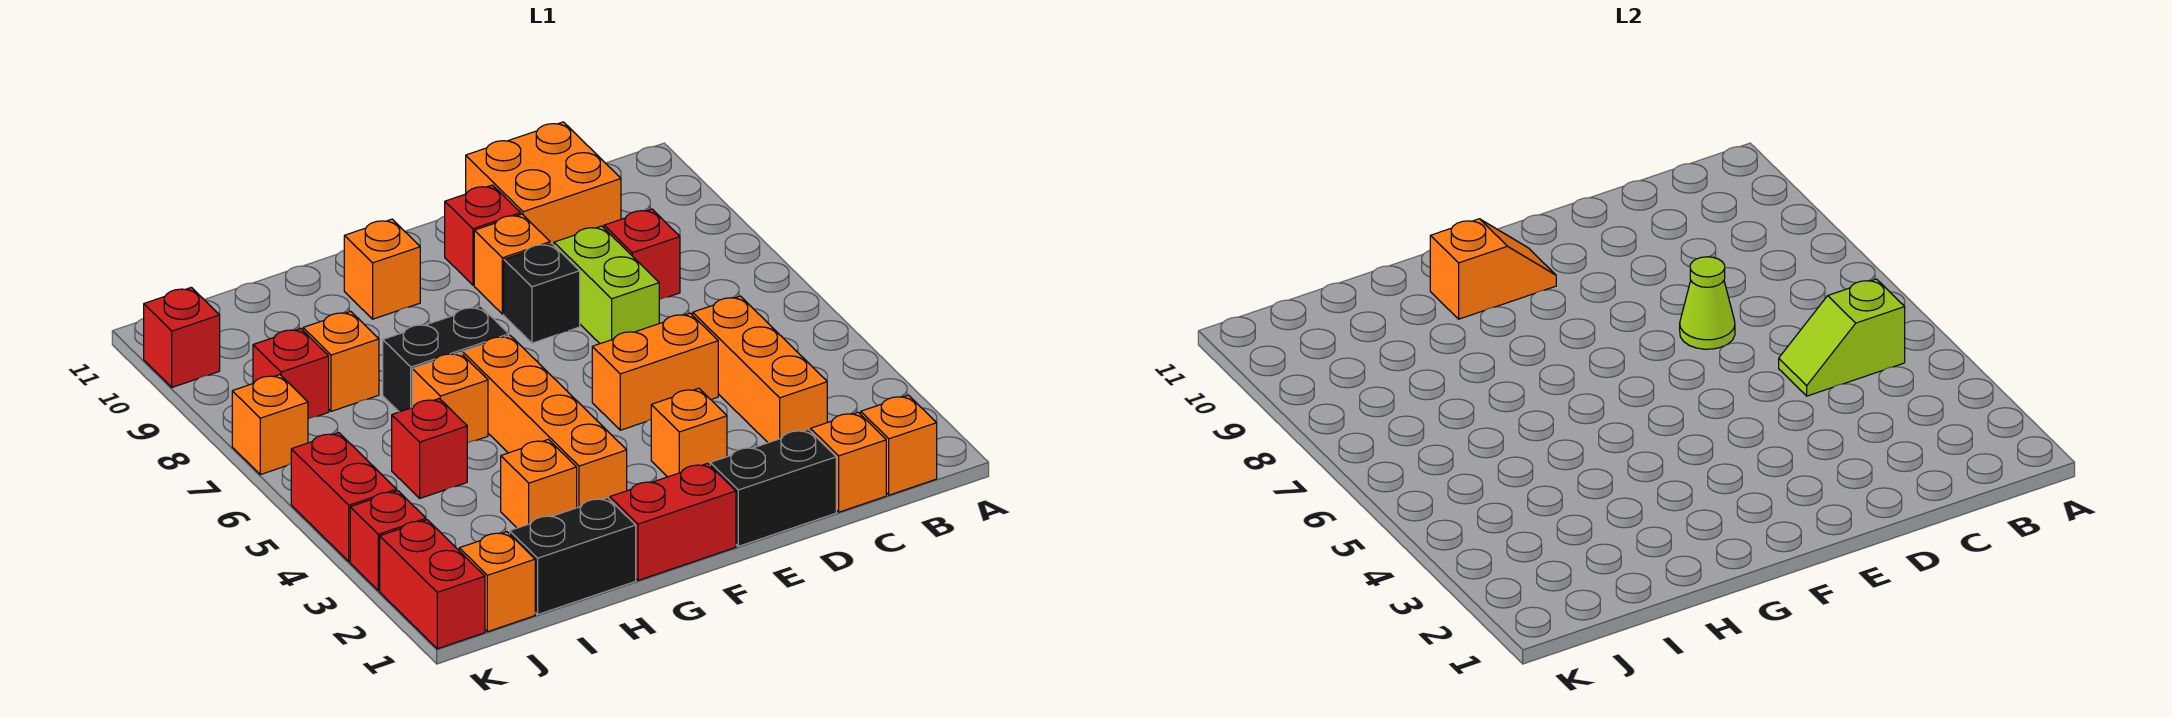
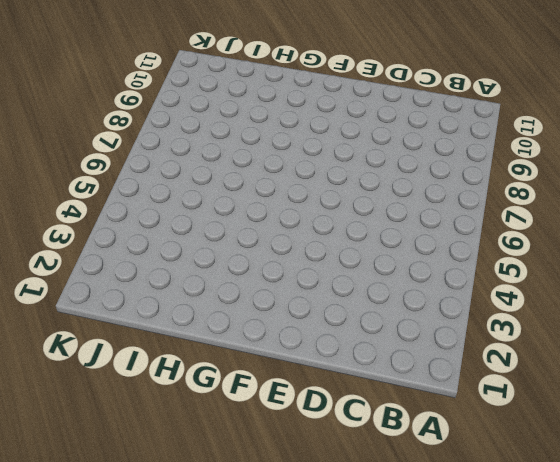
none -> orange 1x1 brick [861,395,937,495]
none -> orange 1x1 brick [811,412,886,512]
none -> orange 1x3 brick [693,296,827,443]
none -> red 1x1 brick [604,209,680,300]

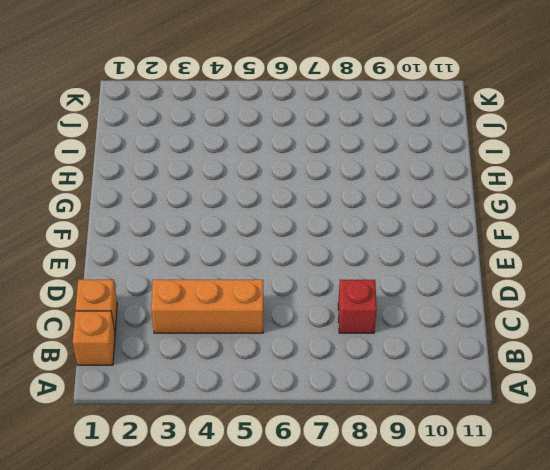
none -> orange 2x2 brick [466,122,621,245]
none -> black 1x2 brick [710,429,836,546]
none -> orange 1x2 brick [592,313,718,430]
none -> lime 1x2 brick [554,226,659,344]

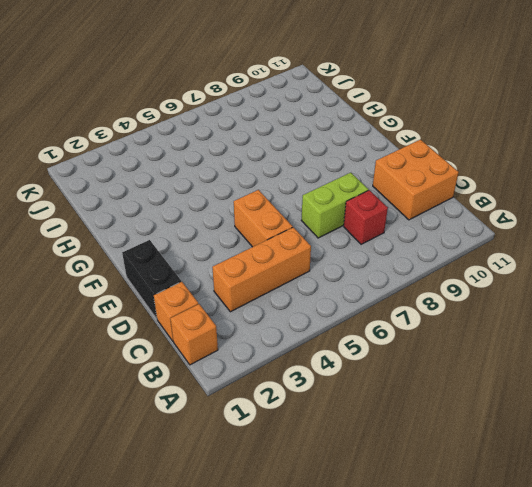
none -> orange 1x1 brick [651,388,727,477]
none -> black 1x1 brick [504,243,580,343]
none -> orange 1x1 brick [474,214,550,314]
none -> red 1x1 brick [445,185,521,285]

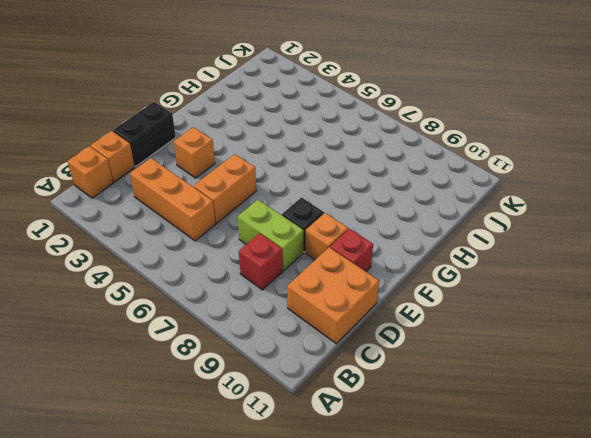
none -> red 1x2 brick [610,463,736,580]
none -> orange 1x4 brick [462,335,627,508]
none -> black 1x2 brick [383,306,509,412]
none -> orange 1x1 brick [344,219,420,319]

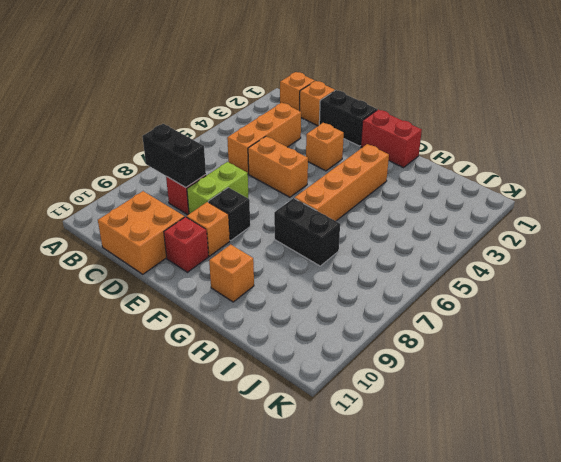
black 1x2 brick [143,124,206,187] -> black 1x2 brick moved to [510,498,636,614]
none -> orange 1x1 brick [501,439,577,528]
none -> orange 1x1 brick [412,352,488,443]
none -> red 1x1 brick [392,399,467,498]
none -> orange 1x1 brick [303,311,379,411]

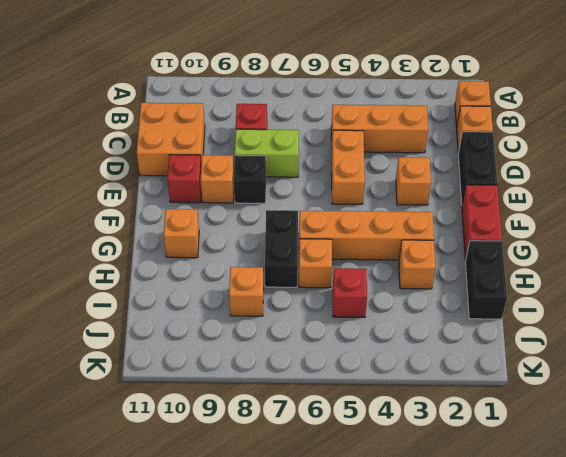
none -> orange 1x1 brick [459,532,535,632]
none -> red 1x1 brick [253,328,329,419]
none -> red 1x2 brick [380,520,485,649]
none -> red 1x1 brick [350,491,426,591]

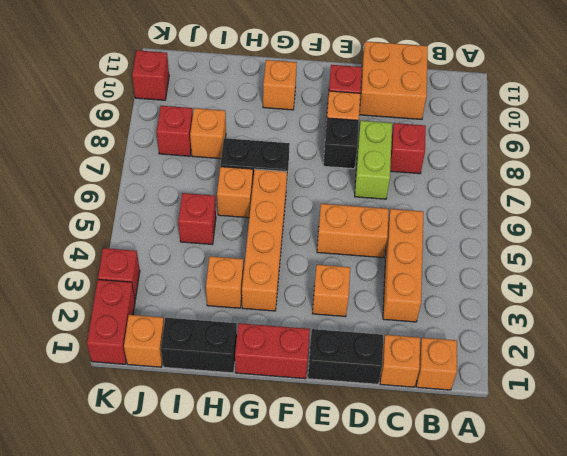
none -> red 1x2 brick [291,433,397,562]
none -> orange 1x1 brick [232,375,308,475]
none -> lime 1x2 slope [1779,279,1905,396]
none -> lime 1x1 cone [1680,257,1735,349]

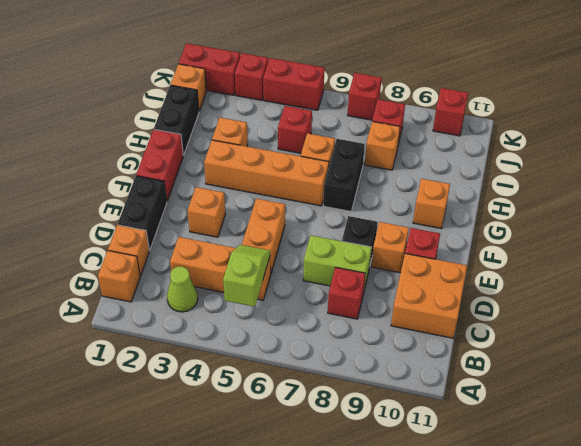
lime 1x1 cone [167,266,198,312] -> lime 1x1 cone moved to [1680,257,1735,349]
red 1x1 brick [347,73,382,120] -> orange 1x1 brick [232,375,308,475]
none -> orange 1x2 slope [1430,219,1556,319]

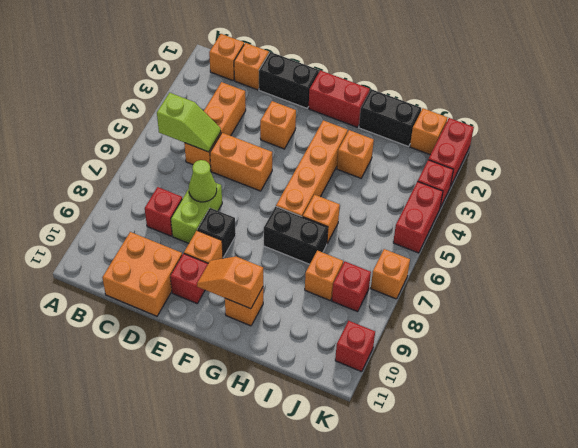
none -> red 1x1 brick [392,399,467,498]

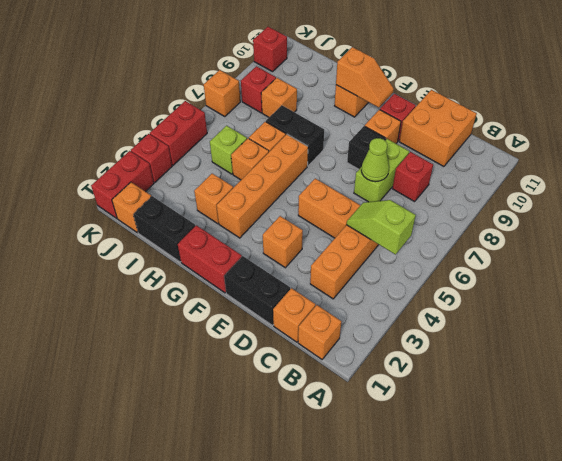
orange 1x1 brick [231,139,269,180] -> none
lime 1x1 brick [210,126,247,174] -> red 1x1 brick [392,399,467,498]

